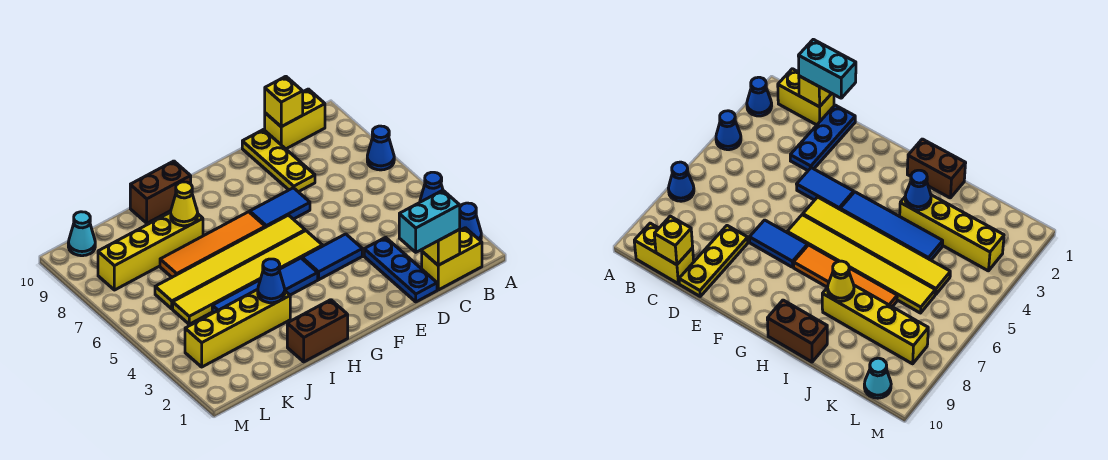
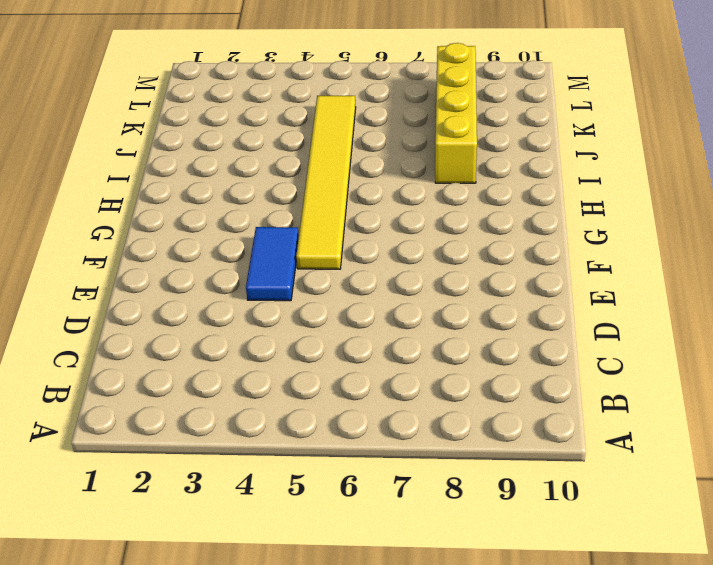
none -> blue 1x1 cone [459,203,481,241]
none -> blue 1x1 cone [420,172,443,202]
none -> blue 1x1 cone [367,126,394,170]

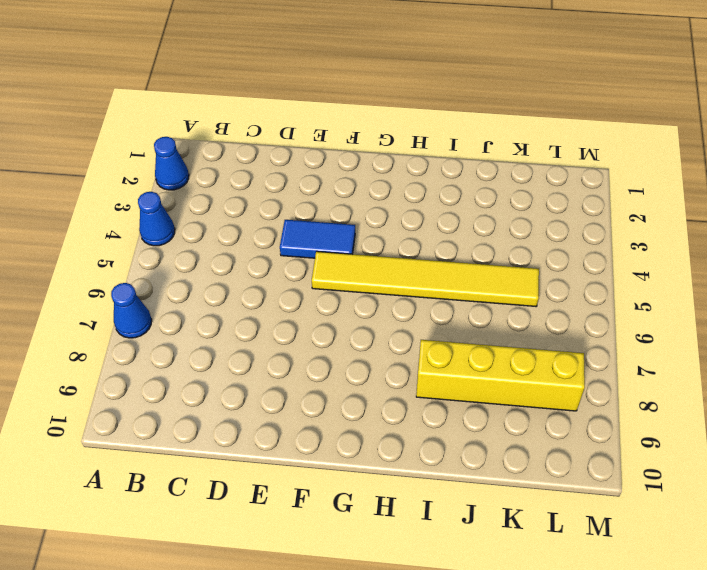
none -> yellow 1x2 brick [422,228,482,290]
none -> yellow 1x2 brick [265,89,325,149]
none -> blue 1x3 plate [364,237,437,302]

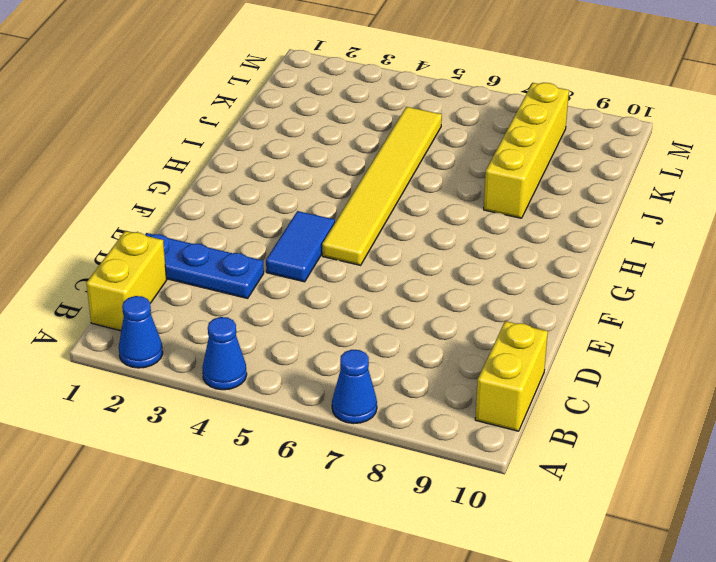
none -> yellow 1x3 plate [242,130,315,192]
none -> blue 1x2 tile [250,188,310,227]
none -> yellow 1x6 tile [155,215,305,309]

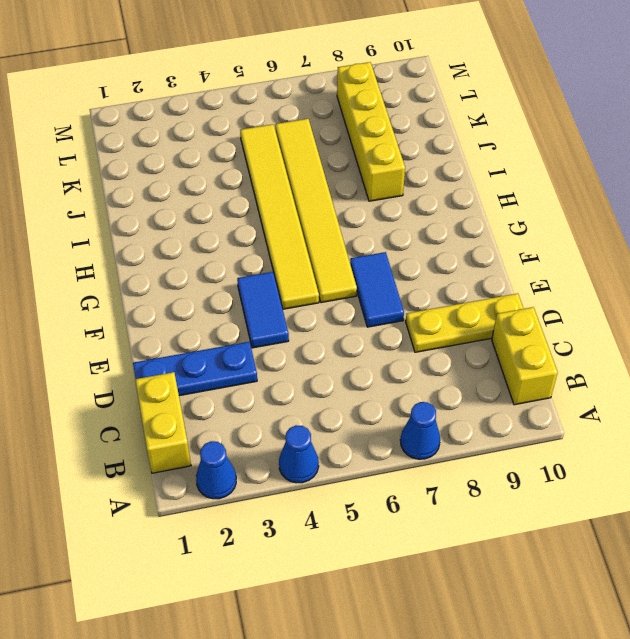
none -> blue 1x4 tile [212,258,318,313]
none -> orange 1x4 tile [160,212,265,277]
none -> brown 1x2 brick [287,300,348,362]

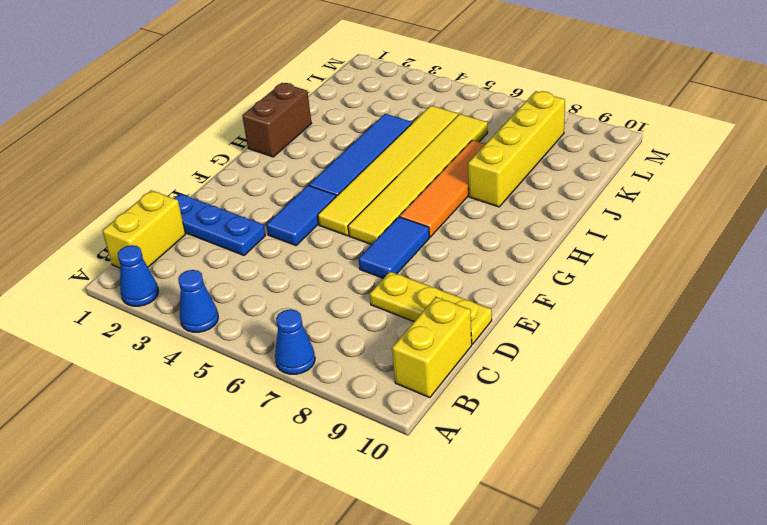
none -> brown 1x2 brick [130,161,191,223]
none -> yellow 1x4 brick [185,290,290,367]
none -> cyan 1x1 cone [68,212,95,256]

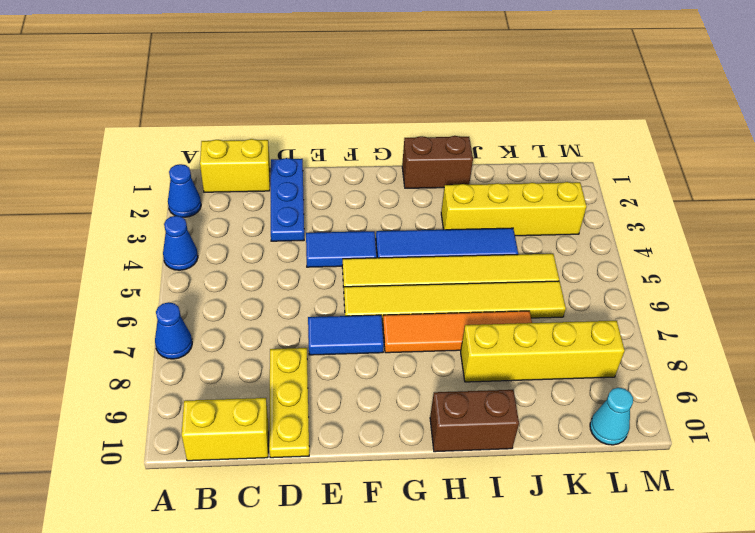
none -> yellow 1x1 brick [422,230,460,265]
none -> yellow 1x1 brick [265,76,303,127]
none -> blue 1x1 cone [258,259,285,303]

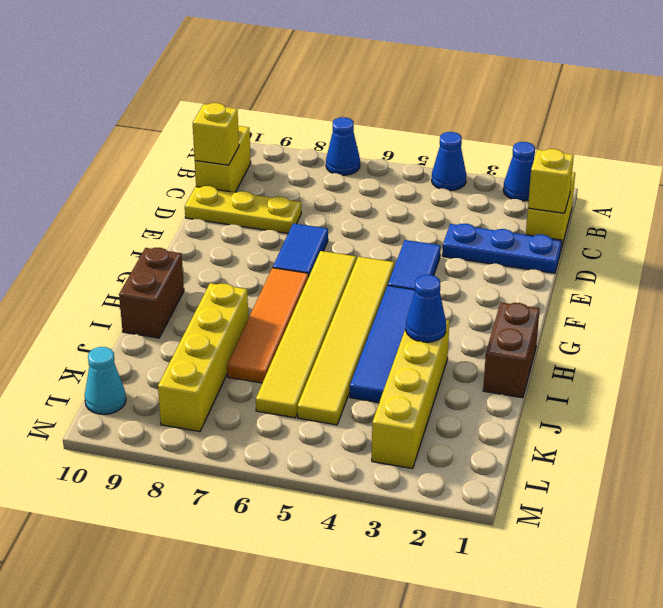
none -> yellow 1x1 cone [171,182,198,226]
none -> cyan 1x2 brick [399,190,460,252]

